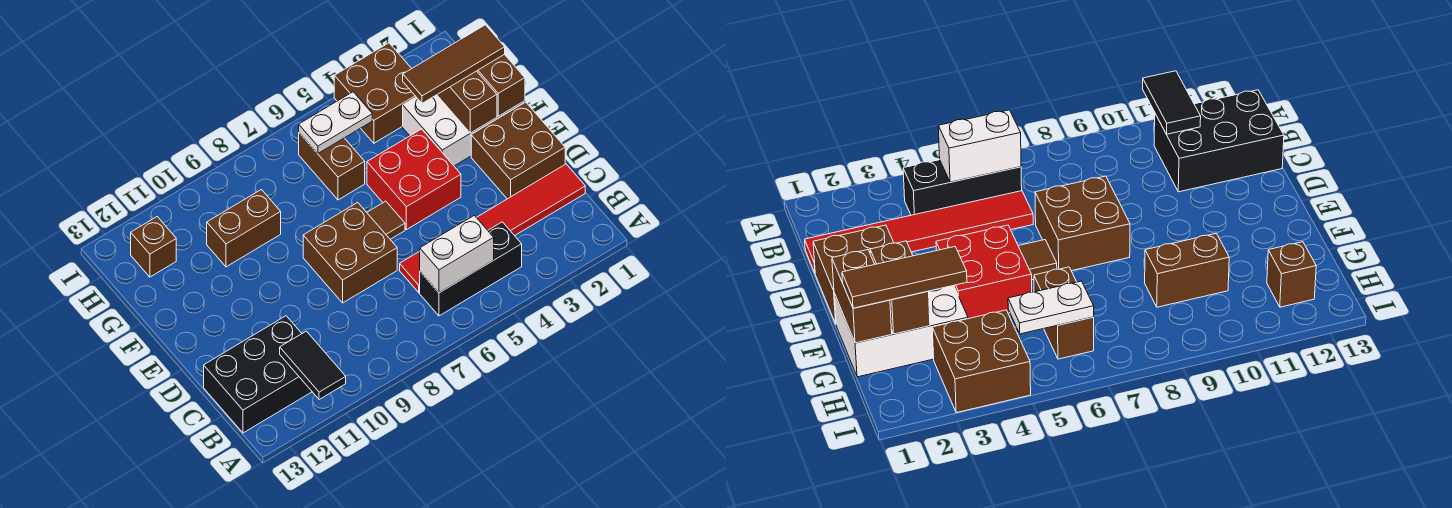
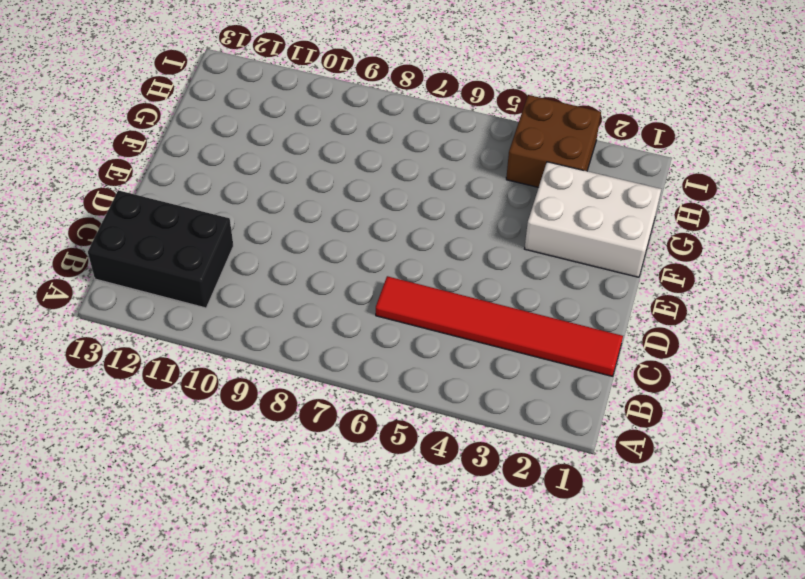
none -> black 1x3 brick [420,222,522,316]
none -> brown 2x2 brick [471,102,565,199]
none -> brown 2x2 brick [303,203,397,303]

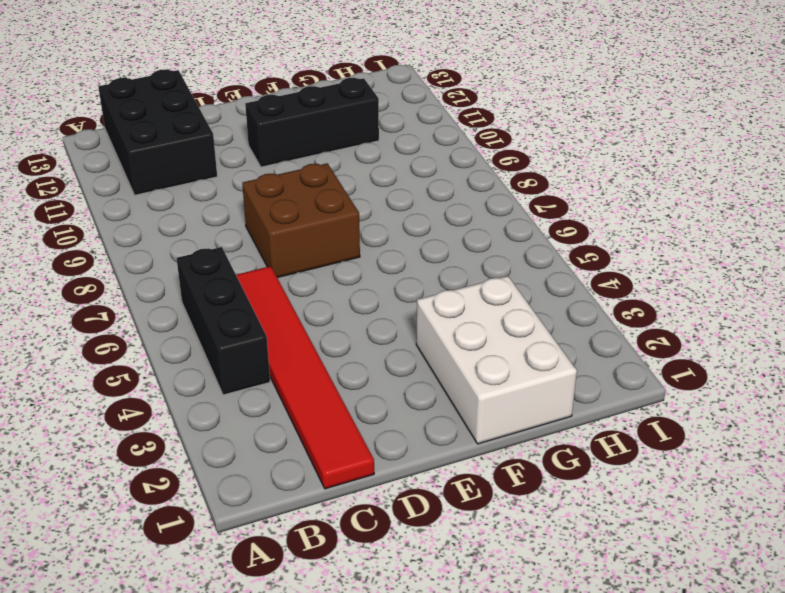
black 1x3 brick [245,78,379,167] -> none
none -> brown 2x2 brick [471,102,565,199]
none -> red 2x2 brick [367,129,461,230]
none -> brown 1x1 tile [367,201,405,239]

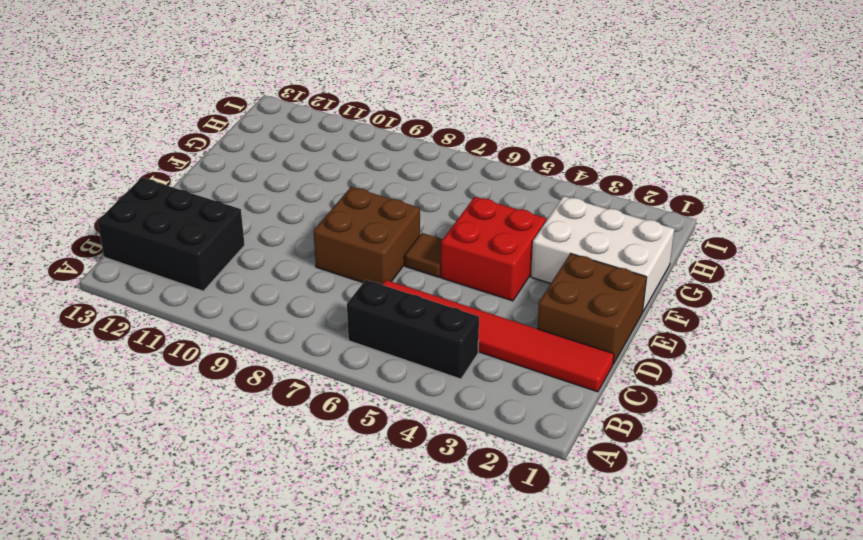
none -> brown 1x2 brick [299,133,365,200]
none -> brown 1x2 brick [207,190,281,267]
none -> brown 2x2 brick [334,43,416,143]

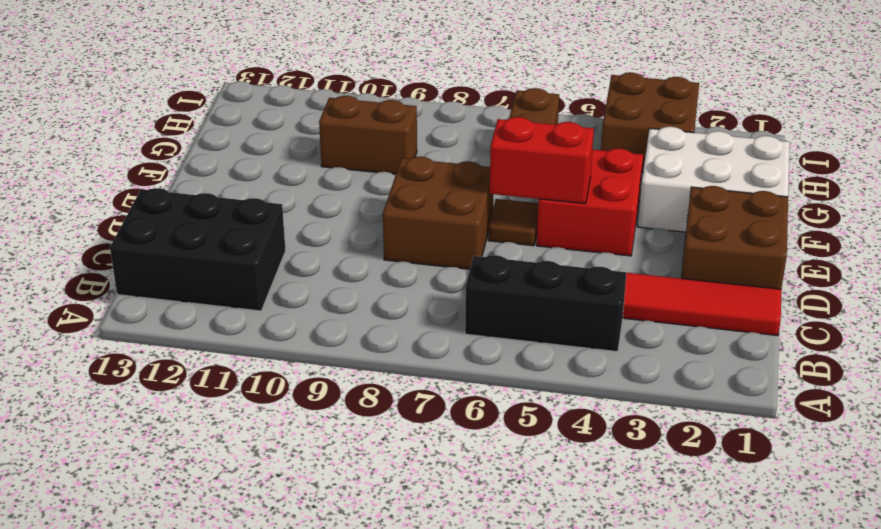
red 1x2 brick [490,117,594,204] -> none
none -> brown 1x1 brick [131,217,176,277]
none -> black 1x2 tile [280,331,346,400]
none -> white 1x2 brick [420,215,494,293]

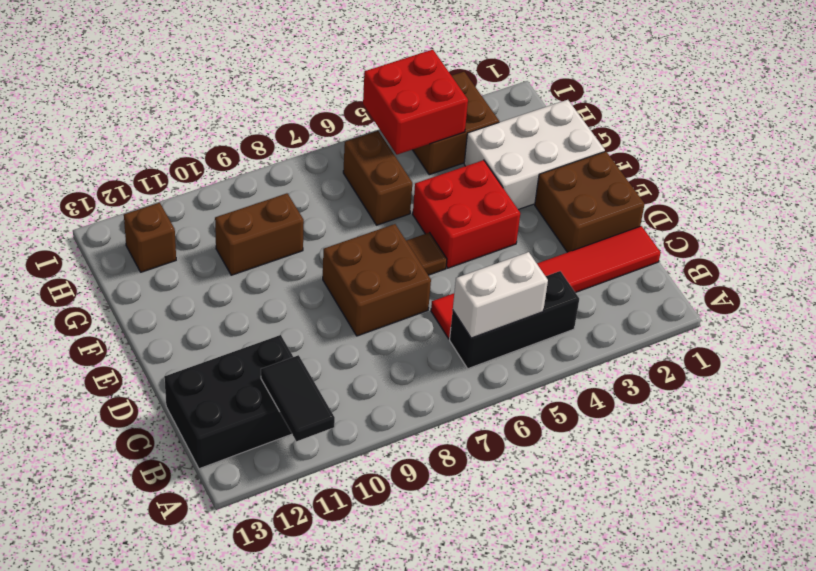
red 2x2 brick [363,50,468,155] -> white 1x2 plate [299,92,372,153]
none -> brown 1x2 brick [477,54,525,116]
none -> brown 1x2 brick [437,71,497,133]
none -> brown 1x3 tile [403,25,505,103]

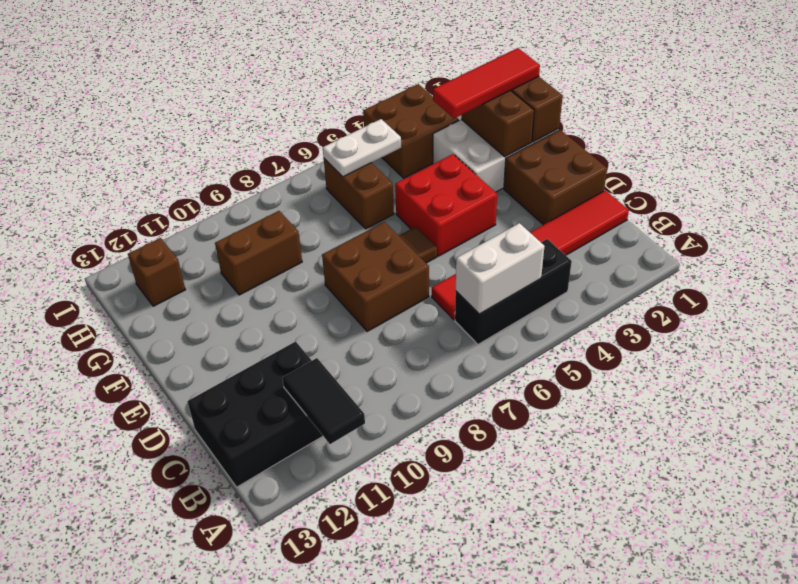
red 1x3 tile [433,48,540,118] -> brown 1x3 tile [403,25,505,103]

